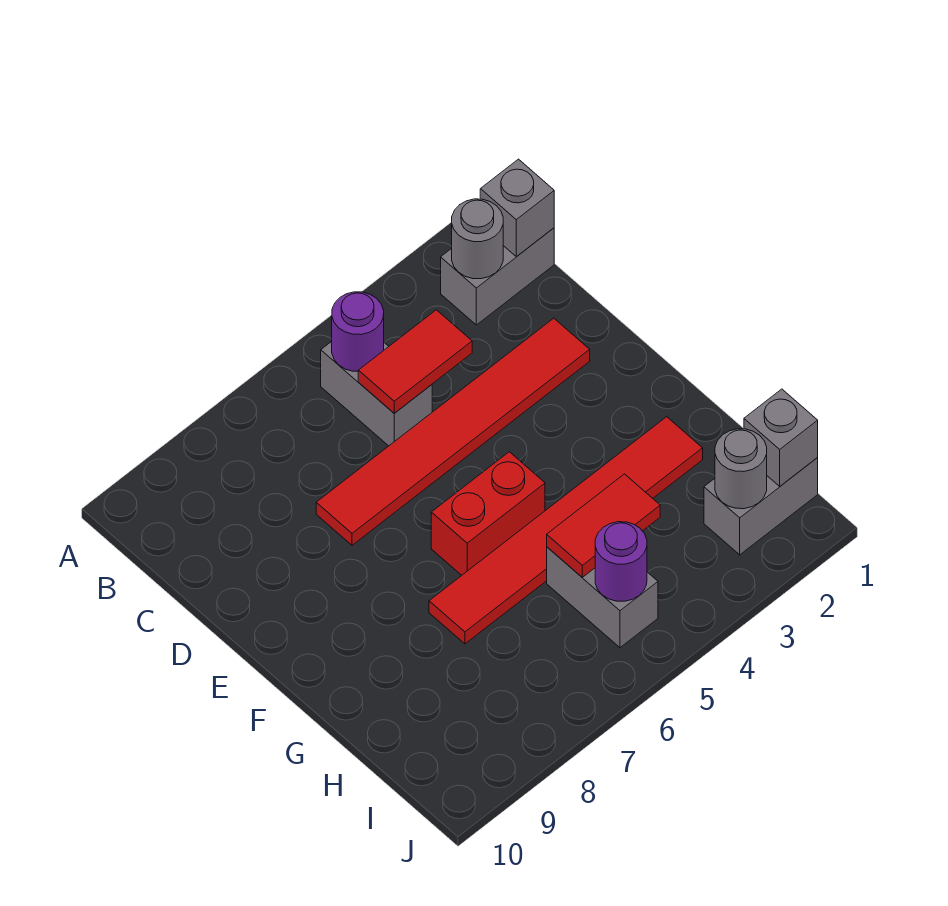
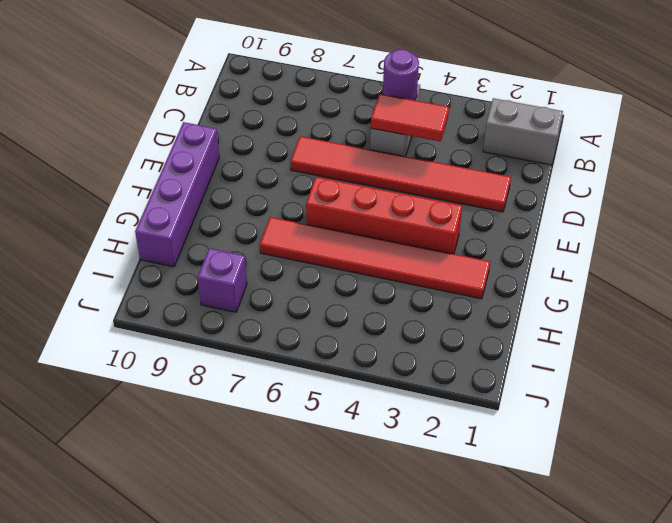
purple 1x4 brick [135,122,219,267] -> none
red 1x4 brick [306,177,462,254] -> red 1x2 brick [431,452,545,575]
purple 1x1 brick [198,248,247,312] -> none
none -> grey 1x2 brick [547,547,658,648]
none -> grey 1x2 brick [704,458,818,555]
none -> grey 1x1 brick [480,159,554,257]

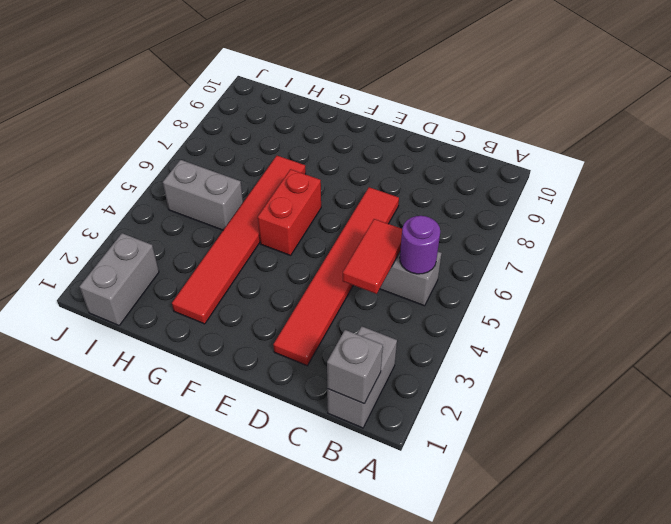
none -> grey 1x1 round brick [452,199,503,279]
none -> red 1x2 tile [547,474,660,577]
none -> grey 1x1 brick [744,389,818,486]

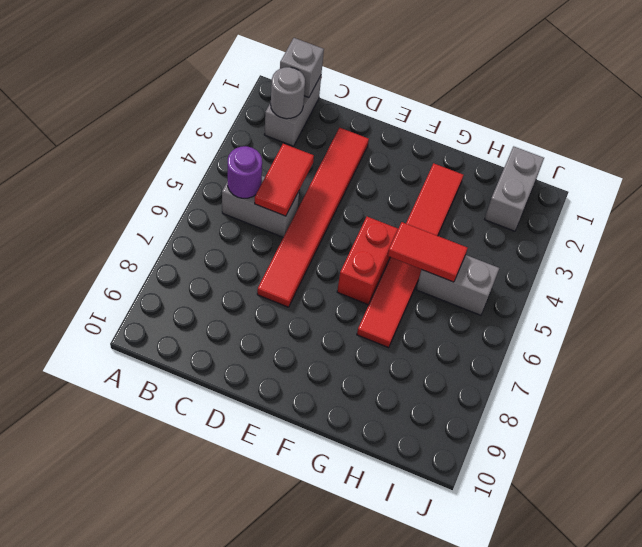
red 1x2 tile [388,222,467,282] -> red 1x2 tile turned to [547,474,660,577]
none -> grey 1x1 brick [744,389,818,486]
none -> grey 1x1 round brick [715,429,767,509]
none -> purple 1x1 round brick [595,522,647,601]

